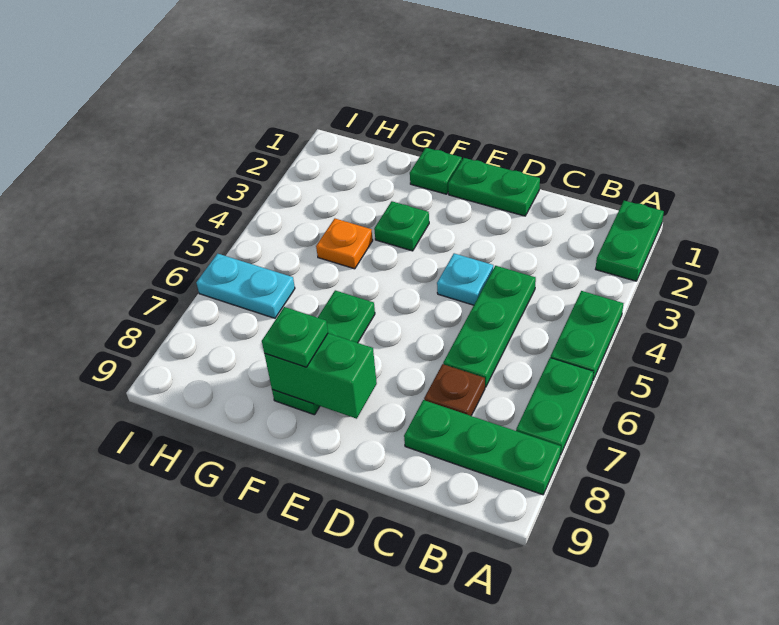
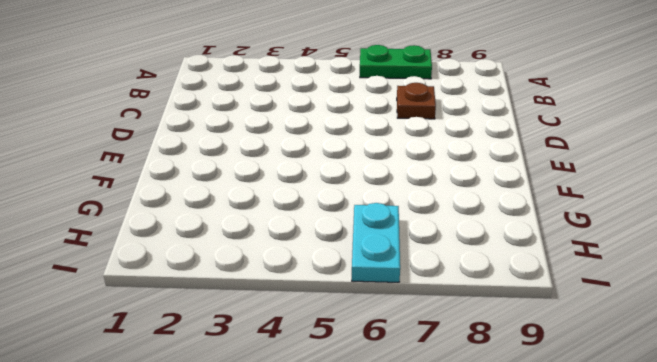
none -> green 1x2 plate [596,201,664,281]
none -> green 1x2 plate [550,291,623,380]
none -> green 1x3 plate [404,400,561,495]

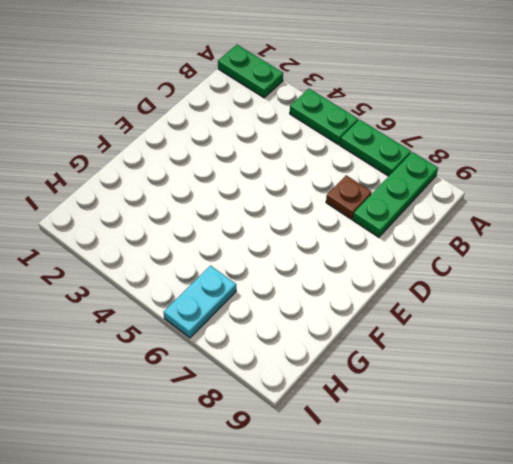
none -> green 1x3 plate [443,266,536,387]
none -> green 1x2 plate [448,158,540,216]
none -> cyan 1x1 plate [437,253,493,305]

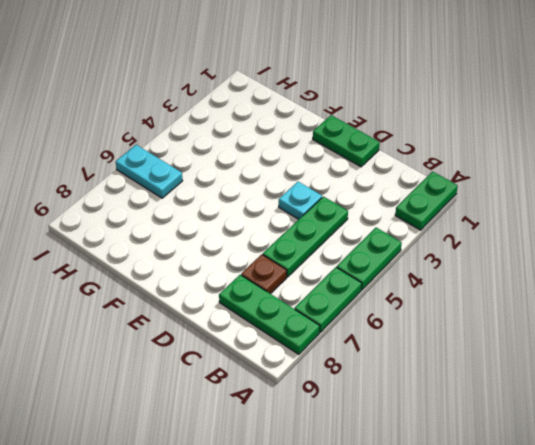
none -> green 1x1 plate [410,148,462,194]
none -> green 1x1 plate [374,201,429,251]
none -> green 1x3 plate [272,290,375,415]

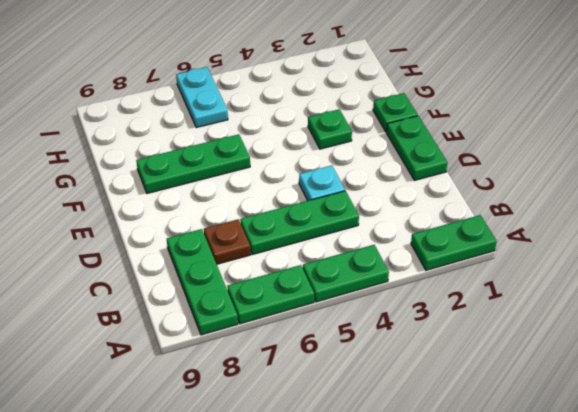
none -> orange 1x1 plate [316,219,373,269]
none -> green 1x2 brick [265,333,377,419]
none -> green 1x1 plate [262,307,328,367]

